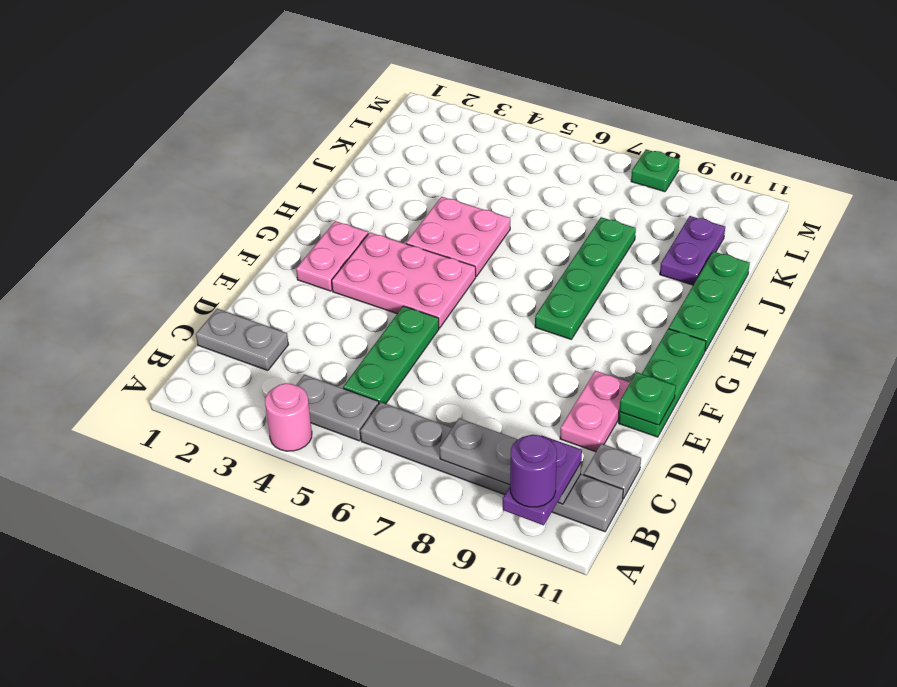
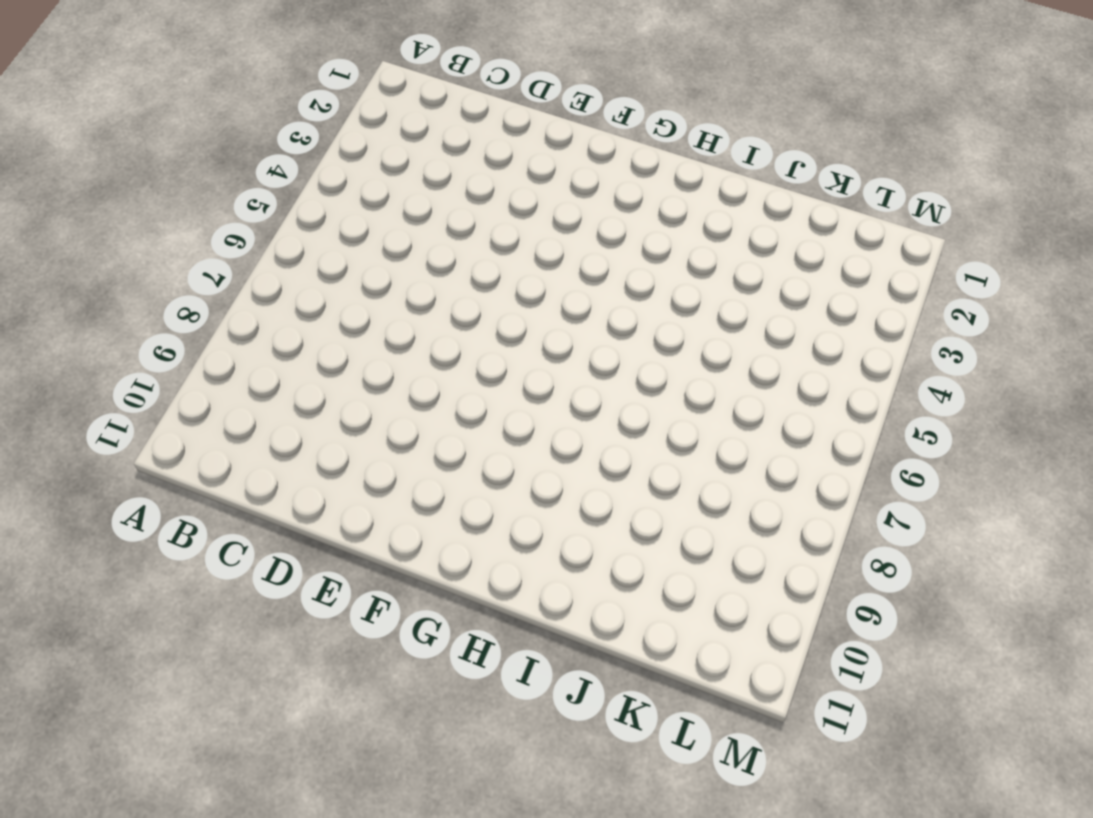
none -> pink 1x1 round brick [265,383,312,451]
none -> grey 1x2 plate [297,375,379,441]
none -> grey 1x6 plate [360,402,623,532]

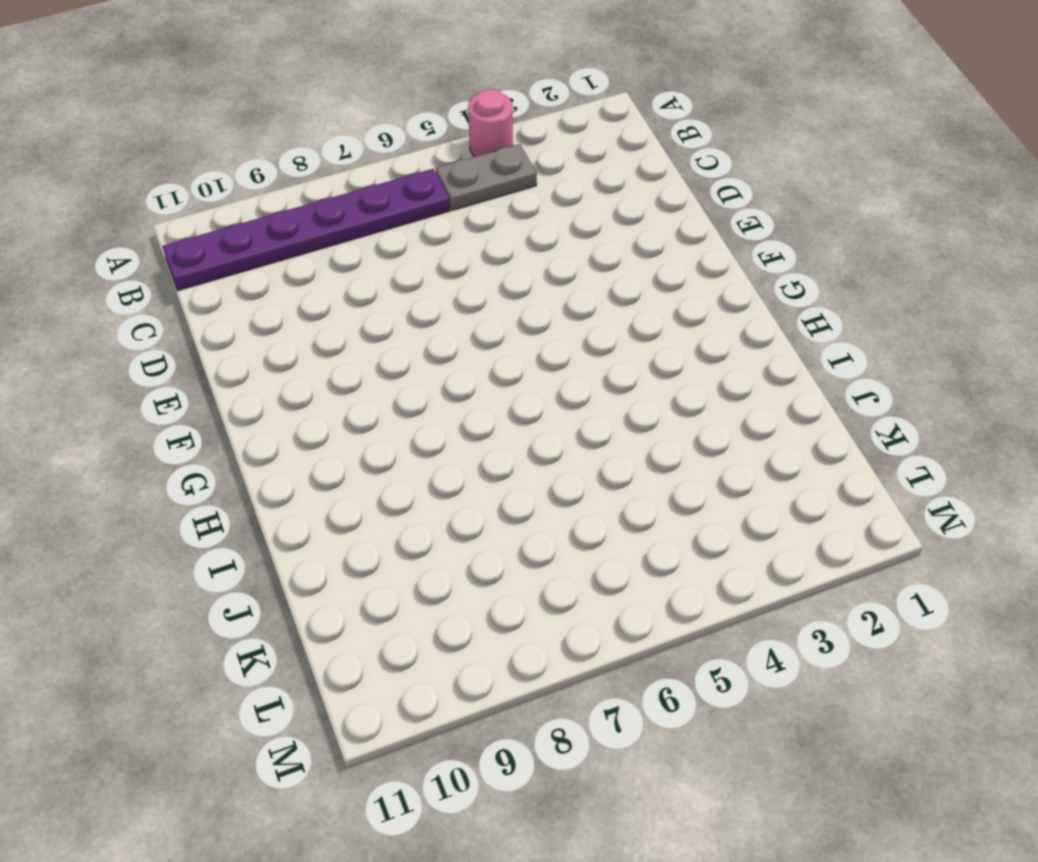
purple 1x6 plate [162,169,450,290] -> grey 1x6 plate [360,402,623,532]
none -> grey 1x2 plate [196,309,288,371]
none -> green 1x3 plate [343,306,439,404]
none -> grey 1x1 plate [584,444,641,499]

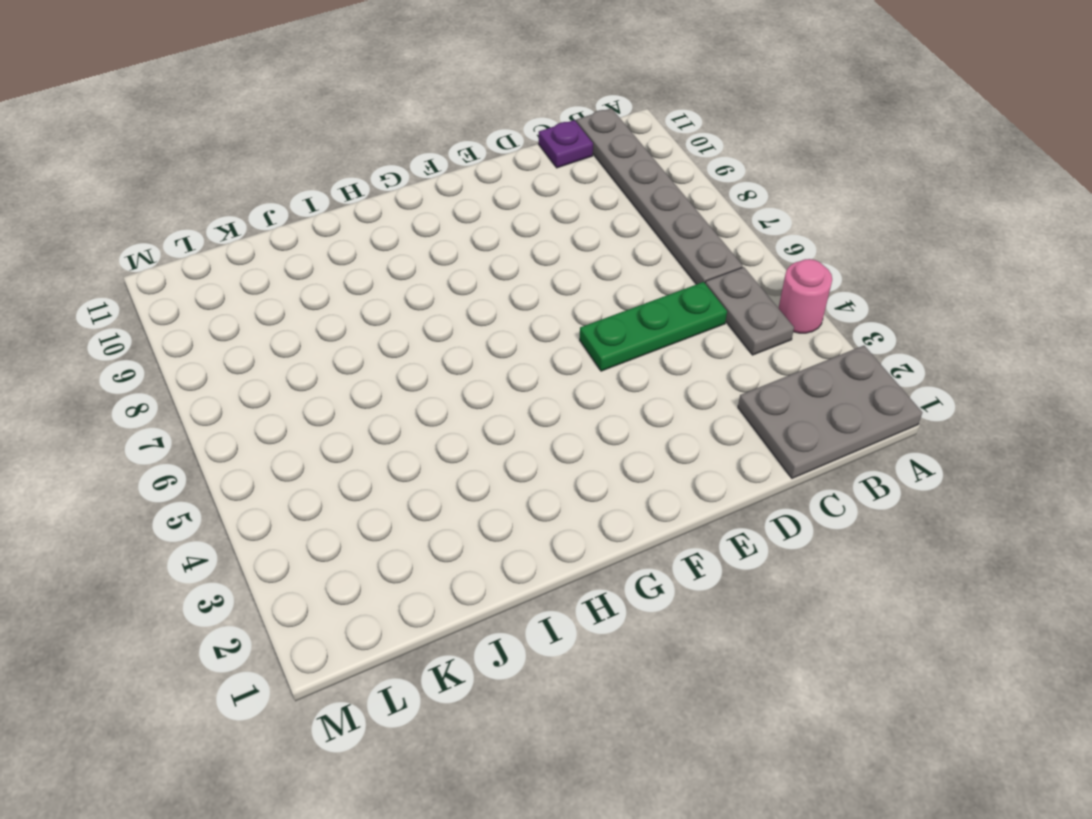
grey 2x3 plate [738,346,922,478] -> grey 1x2 plate [196,309,288,371]
purple 1x1 plate [539,120,593,168] -> grey 1x1 plate [584,444,641,499]
none -> pink 1x2 plate [560,371,630,452]
none -> green 1x3 plate [619,329,706,437]
none -> pink 1x2 plate [296,221,368,291]

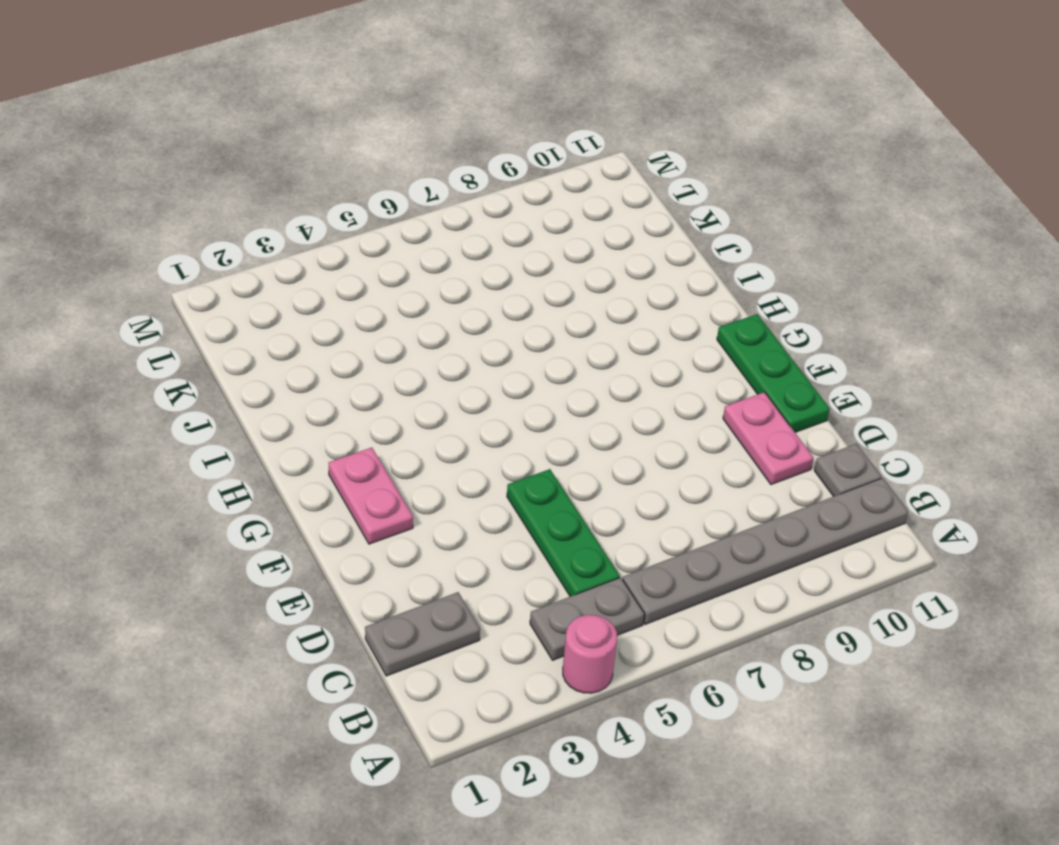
none -> pink 2x3 plate [332,233,476,328]
none -> green 1x4 plate [535,217,636,339]
none -> pink 2x2 plate [406,197,510,276]

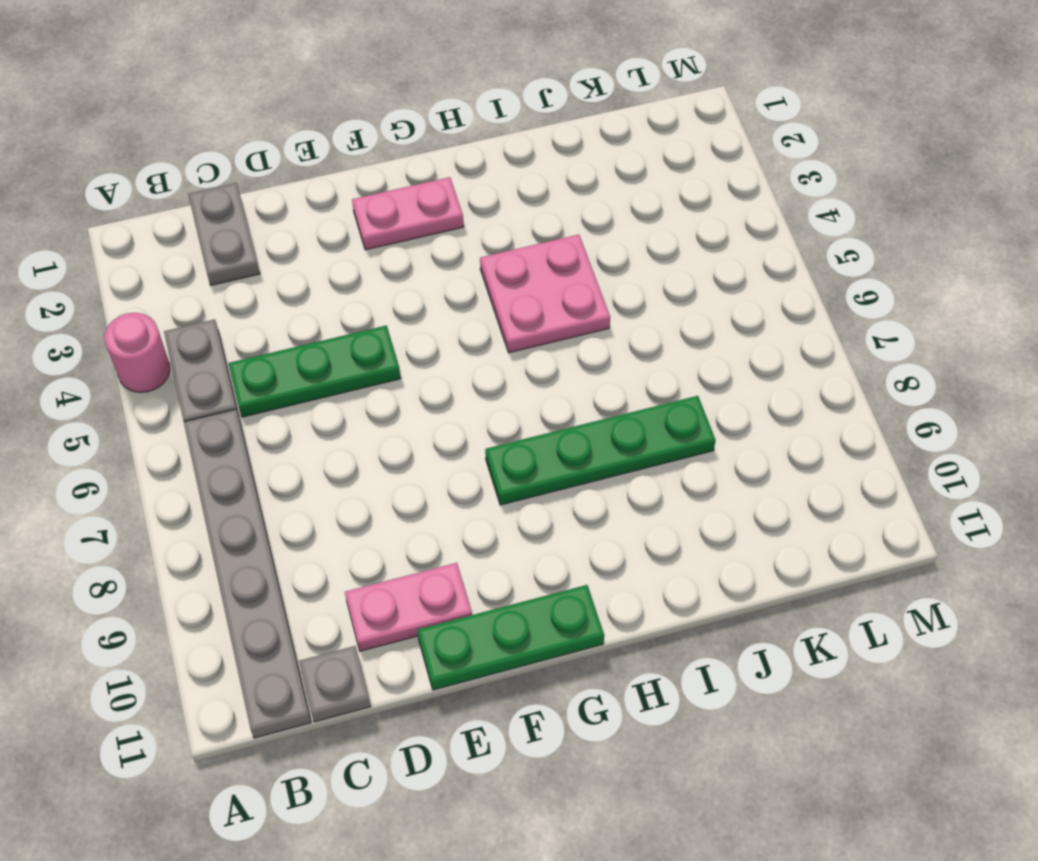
none -> pink 2x3 plate [332,233,476,328]
none -> green 1x3 plate [669,251,750,351]
none -> purple 1x2 plate [660,216,725,285]

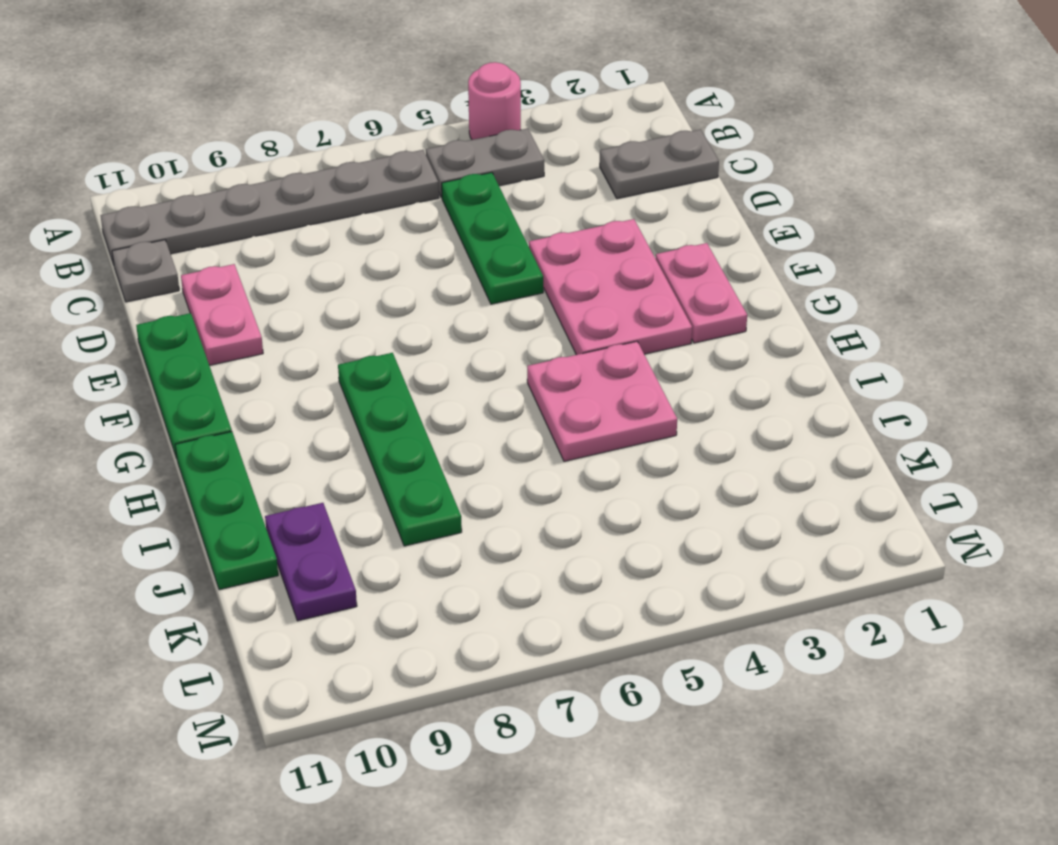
pink 2x3 plate [529,219,692,355] -> pink 2x3 plate turned to [332,233,476,328]
none -> green 1x1 plate [631,150,680,192]
none -> grey 1x3 plate [440,418,581,504]
none -> green 1x1 plate [619,372,676,425]

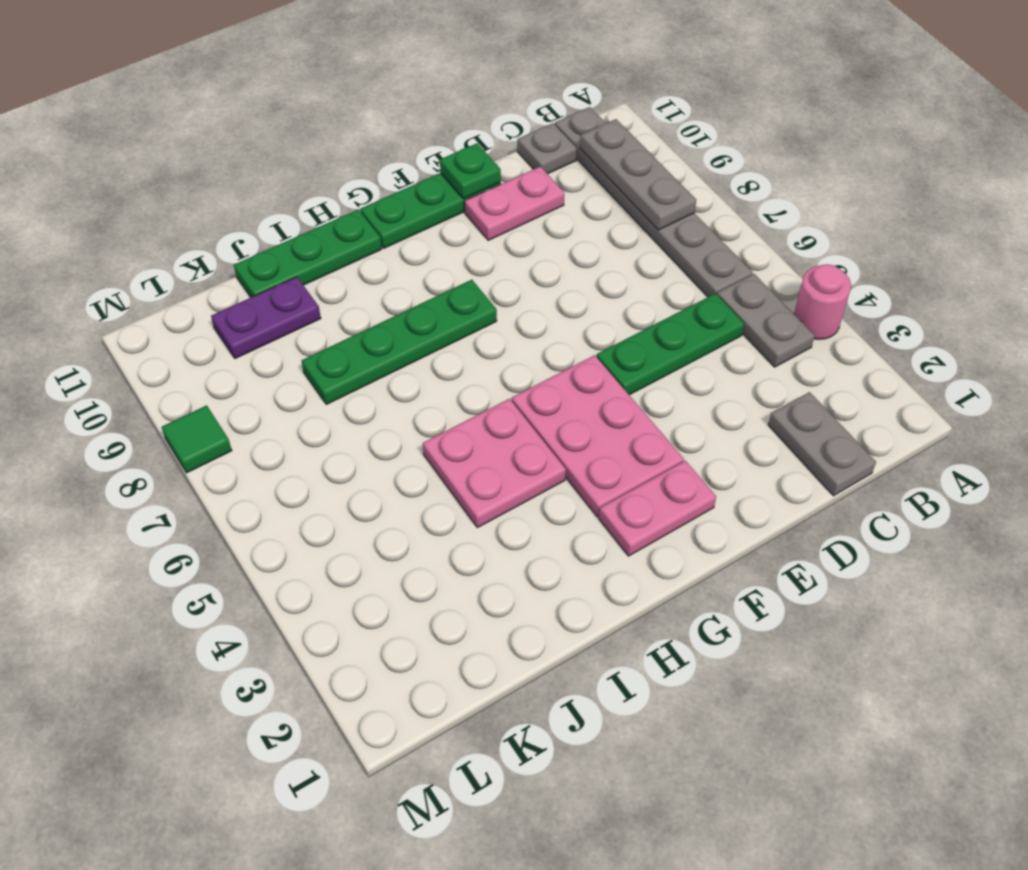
green 1x1 tile [162,405,232,473] -> green 1x1 plate [631,150,680,192]
none -> purple 1x2 plate [503,436,582,525]
none -> purple 1x1 round brick [510,435,557,507]

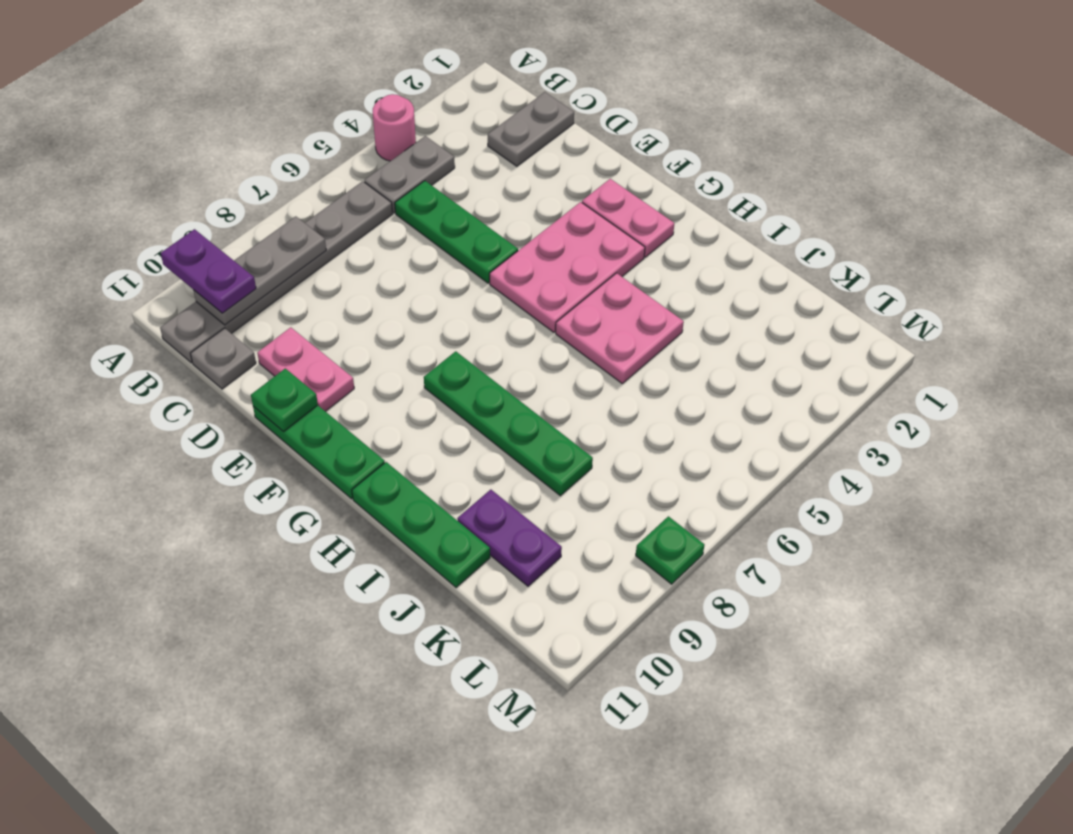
none -> purple 1x1 round brick [510,435,557,507]

